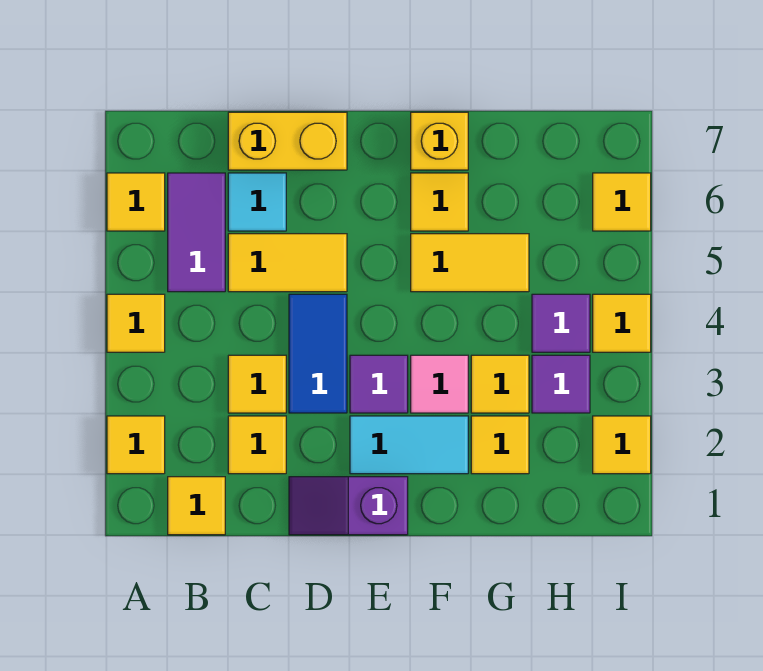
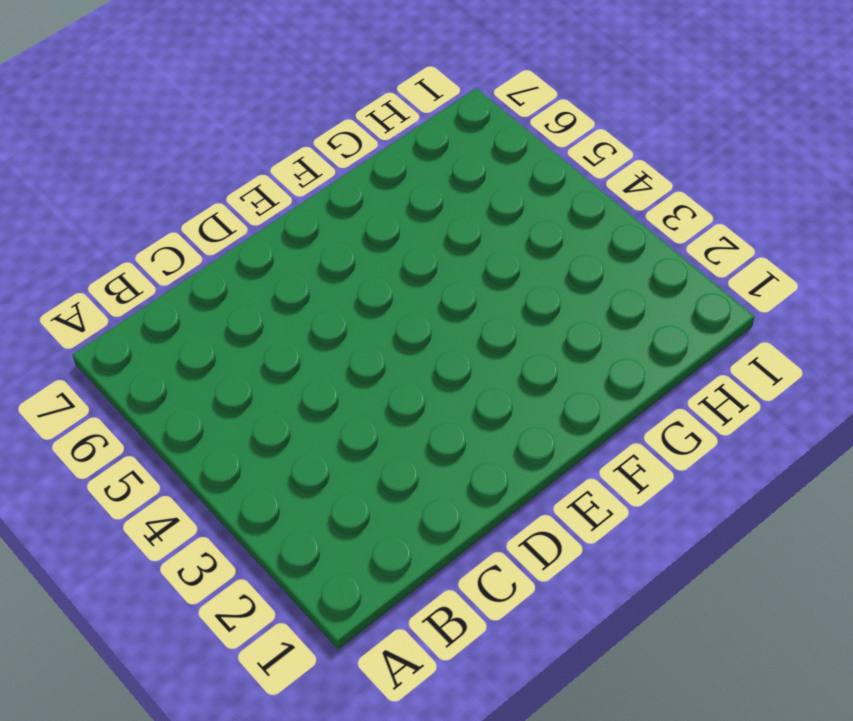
none -> yellow 1x1 tile [107,416,165,474]
none -> yellow 1x1 tile [107,294,165,352]
none -> yellow 1x1 tile [107,173,165,231]

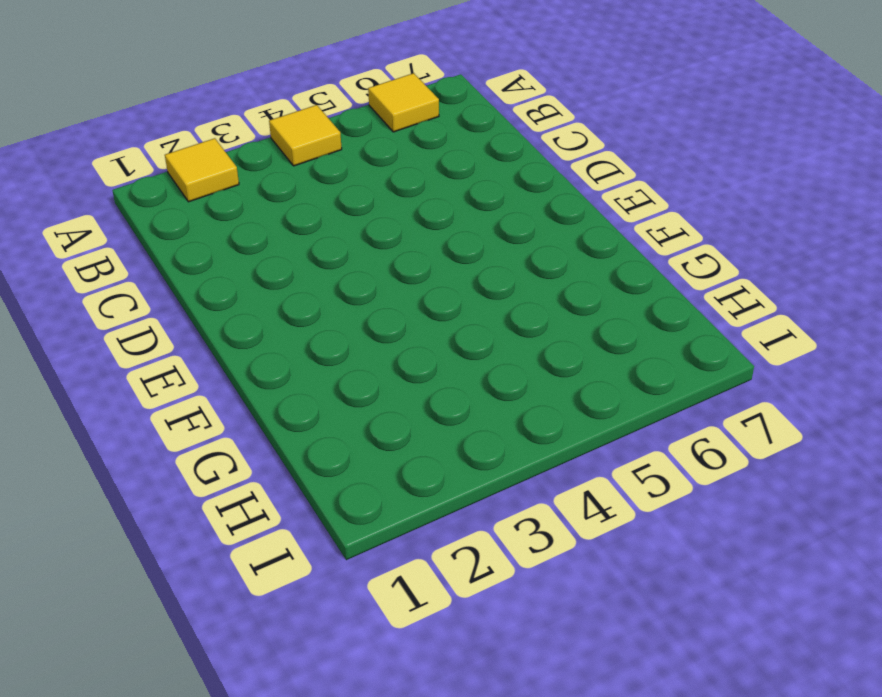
none -> yellow 1x1 tile [168,477,225,535]
none -> purple 1x2 tile [168,173,225,292]
none -> yellow 1x1 tile [228,416,286,474]

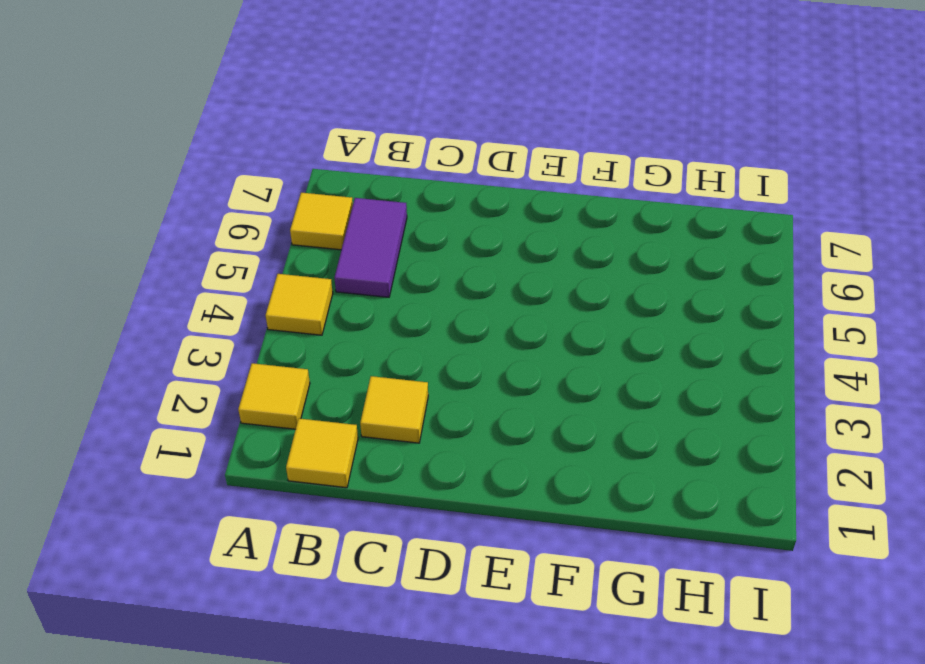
none -> yellow 1x1 tile [228,355,286,413]
none -> yellow 1x2 tile [228,234,347,292]
none -> cyan 1x1 tile [228,173,286,231]

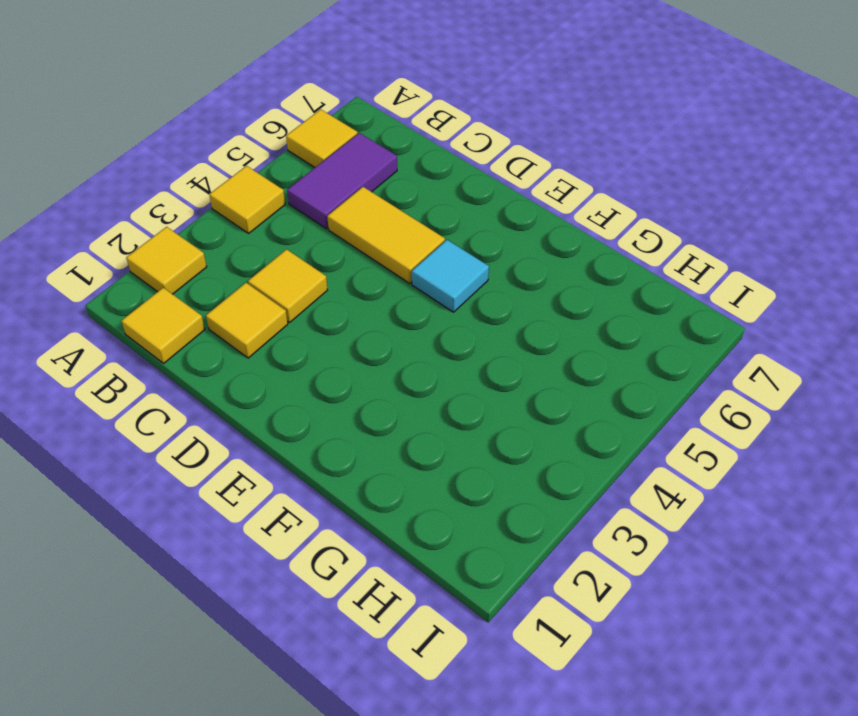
cyan 1x1 tile [412,240,489,312] -> cyan 1x1 tile moved to [228,173,286,231]
none -> yellow 1x2 brick [228,112,347,170]
none -> purple 1x2 slope [289,477,408,535]
none -> blue 1x2 tile [289,294,347,413]

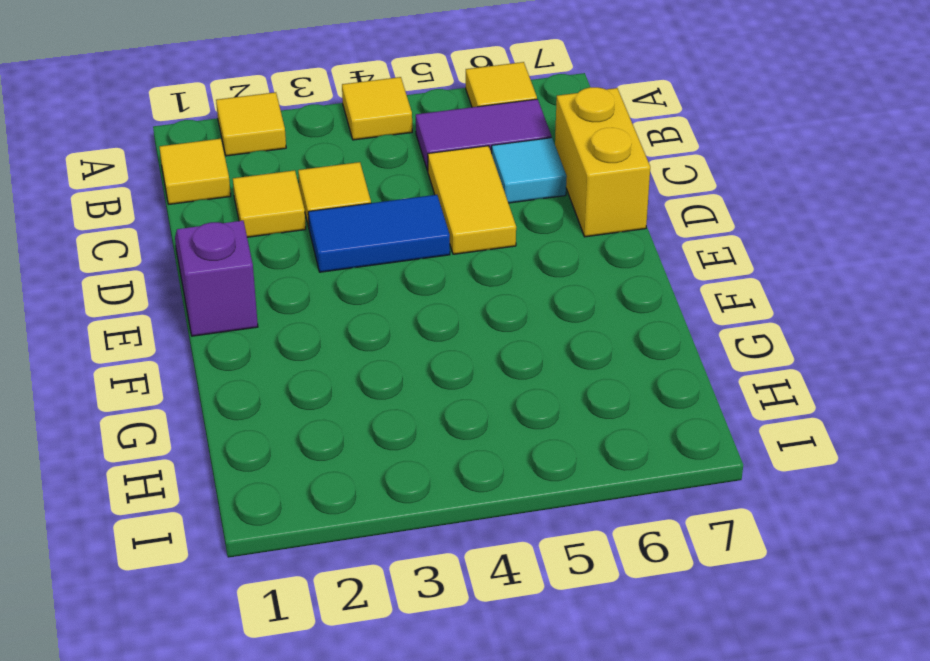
none -> cyan 1x2 tile [350,416,468,474]
none -> purple 1x1 tile [350,355,408,413]
none -> pink 1x1 tile [411,355,468,413]

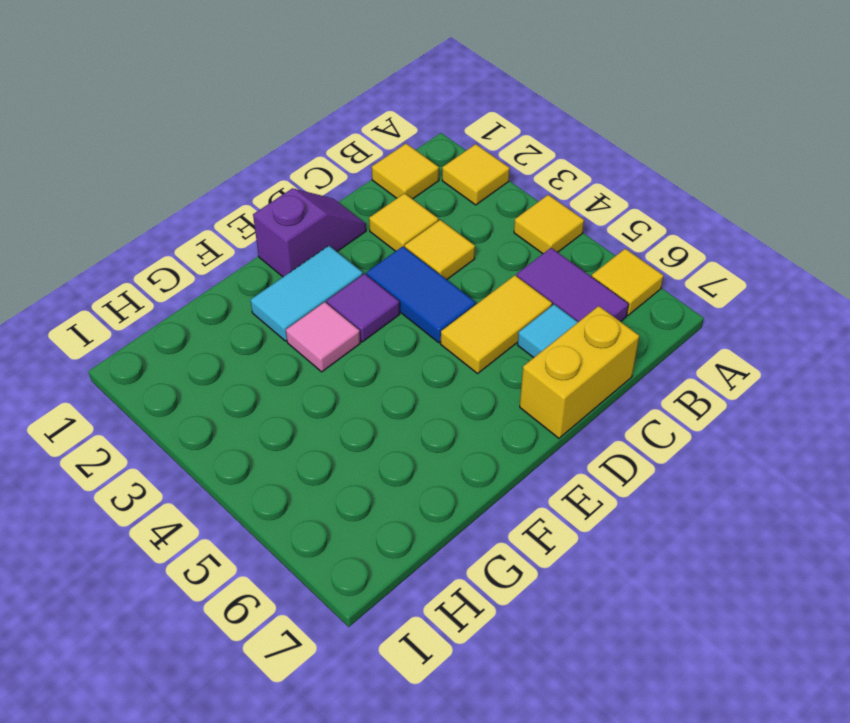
none -> yellow 1x2 tile [411,234,529,292]
none -> yellow 1x1 tile [411,173,468,231]
none -> yellow 1x1 brick [411,112,468,170]

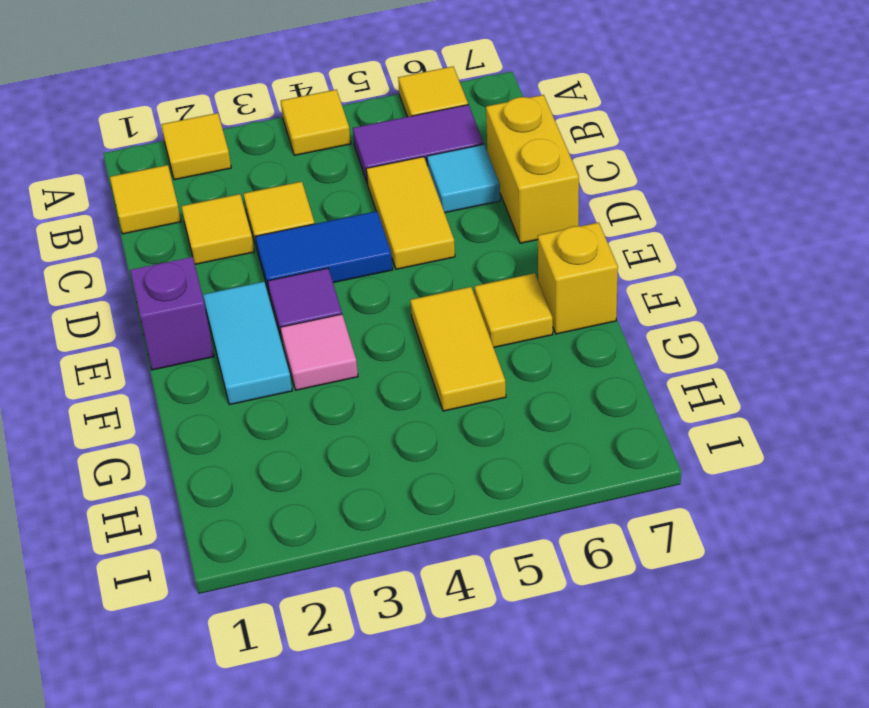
none -> yellow 1x1 tile [471,416,529,474]
none -> yellow 1x1 tile [471,355,529,413]
none -> purple 1x1 tile [532,355,590,413]

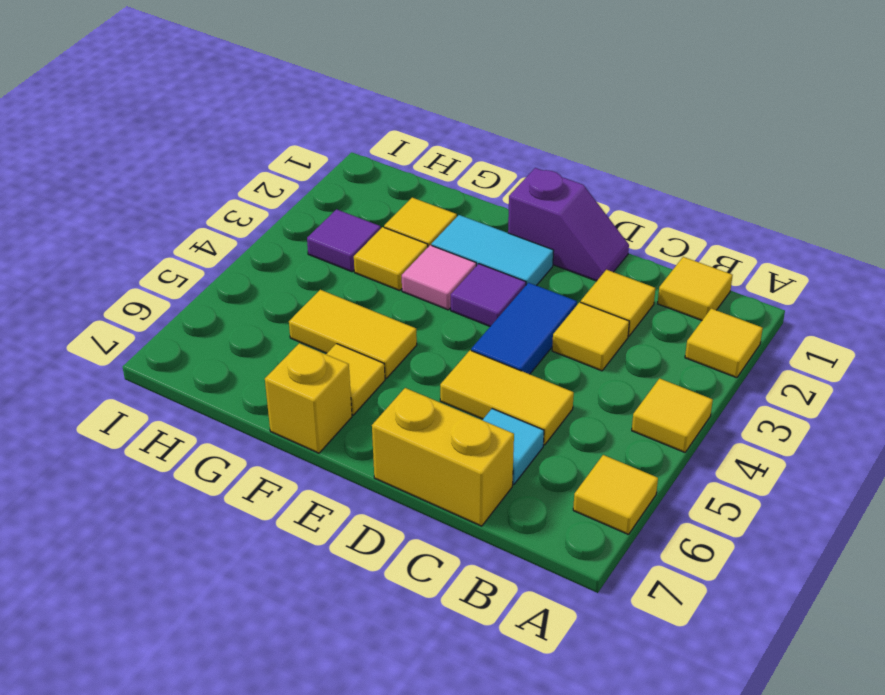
none -> purple 1x2 tile [168,173,225,292]
none -> purple 1x1 tile [532,294,590,352]
none -> yellow 1x1 tile [593,416,651,474]

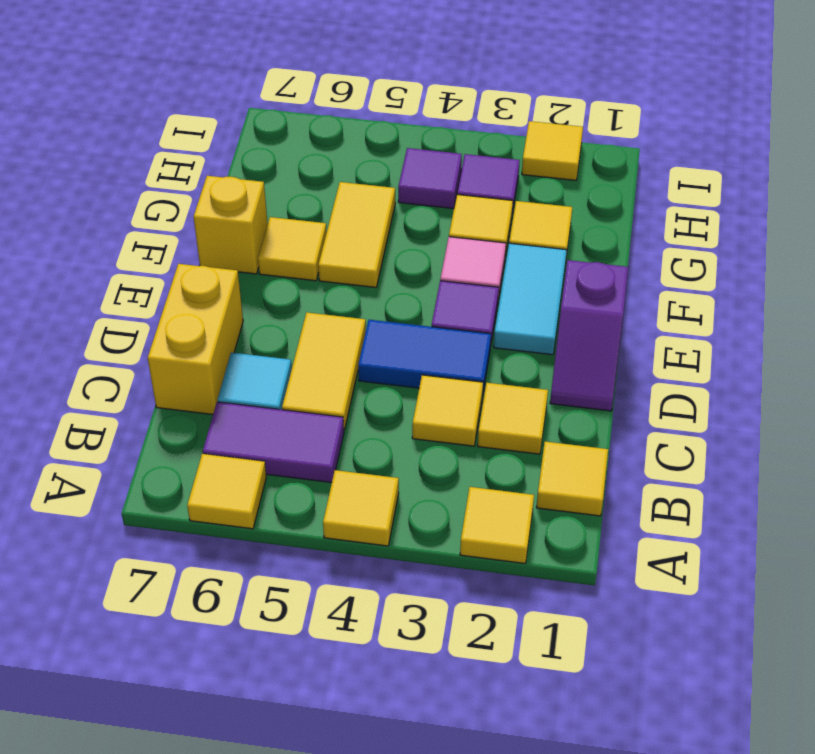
none -> yellow 1x1 tile [593,294,651,352]
none -> yellow 1x1 tile [593,173,651,231]

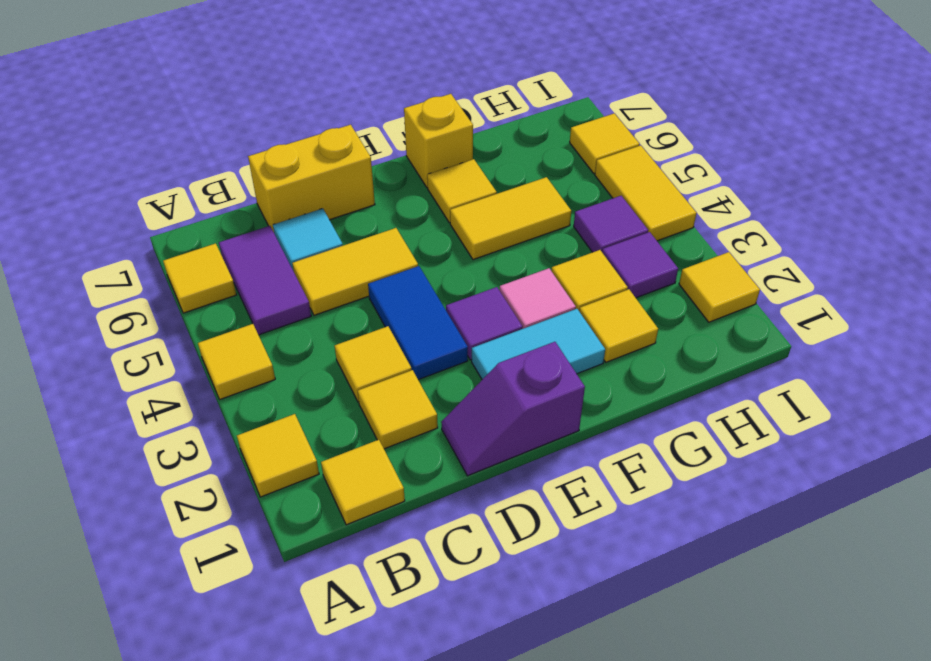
yellow 1x2 tile [595,145,697,241] -> yellow 1x1 tile [593,294,651,352]

